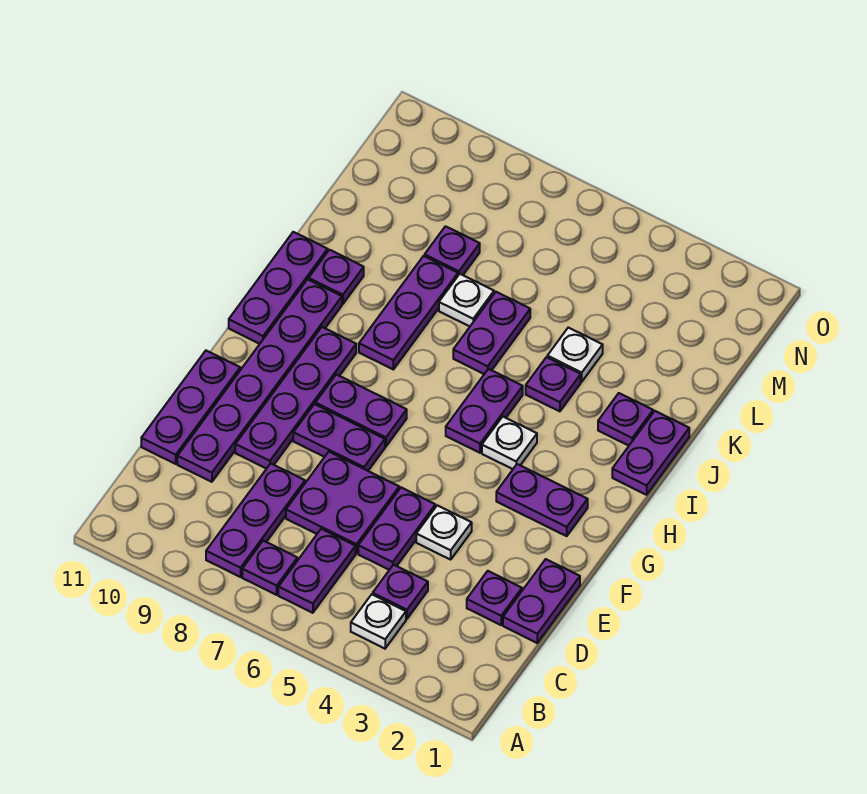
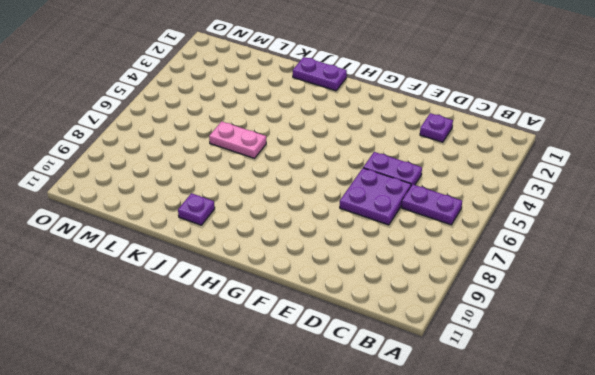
pink 1x2 plate [209,121,266,158] -> purple 1x2 plate [453,292,530,374]
none -> white 1x1 plate [351,594,406,649]
none -> purple 1x1 plate [242,541,297,595]
none -> purple 1x3 plate [206,464,305,577]

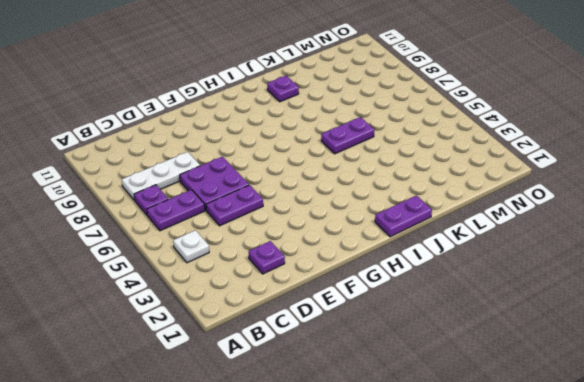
white 1x3 plate [122,152,200,200] -> purple 1x3 plate [206,464,305,577]
none -> purple 1x1 plate [373,565,428,619]
none -> purple 1x2 plate [503,559,580,643]
none -> purple 1x6 plate [177,279,342,482]

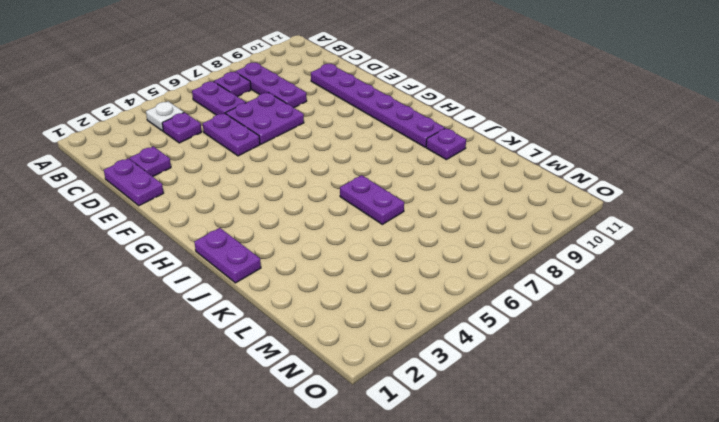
none -> purple 1x3 plate [141,351,240,464]
none -> white 1x1 plate [416,505,472,560]
none -> purple 1x4 plate [235,327,356,469]

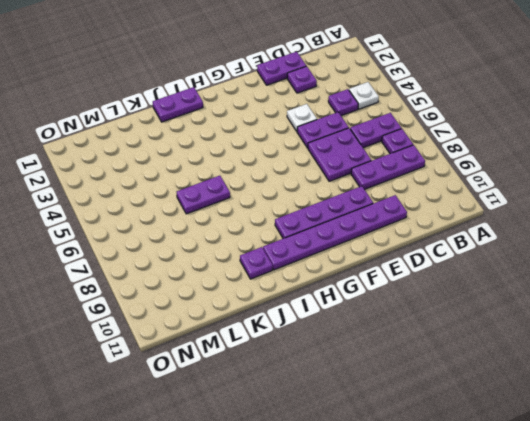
none -> purple 1x3 plate [141,351,240,464]
none -> purple 1x2 plate [293,404,385,471]
none -> purple 1x2 plate [496,464,588,536]

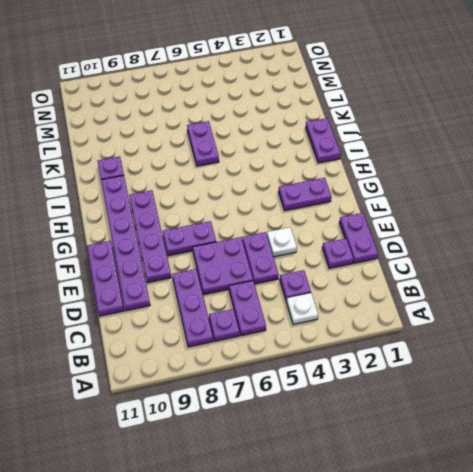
none -> purple 1x2 plate [315,375,407,447]
none -> white 1x1 plate [482,417,537,469]
none -> purple 1x2 plate [446,369,523,453]

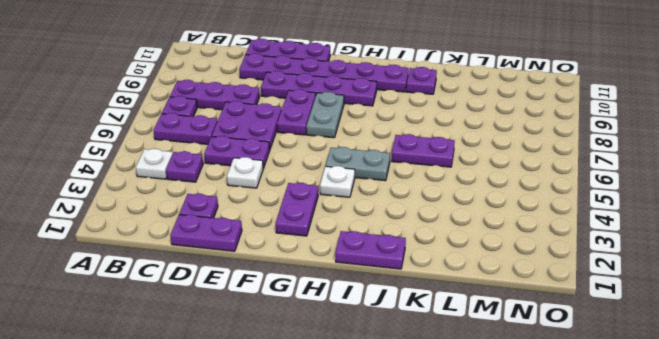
grey 1x2 plate [306,92,344,138] -> purple 1x2 plate [315,375,407,447]
grey 1x2 plate [326,147,390,181] -> purple 1x2 plate [446,369,523,453]
none -> purple 1x3 plate [229,232,328,344]
none -> purple 1x3 plate [359,256,458,369]
none -> purple 1x1 plate [598,393,653,446]

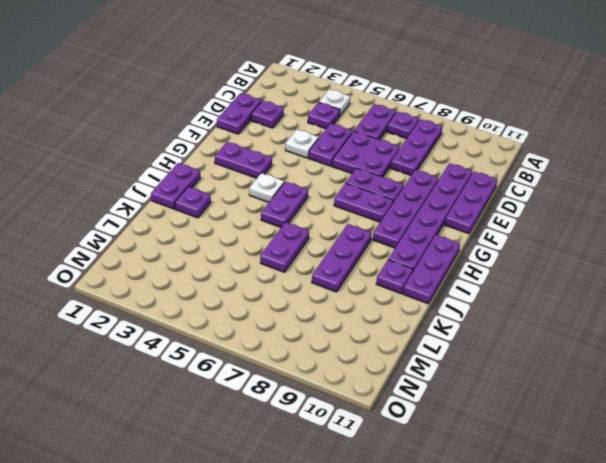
none -> purple 1x1 plate [526,357,581,411]
none -> white 1x1 plate [547,328,603,382]
none -> white 1x1 plate [439,274,494,326]

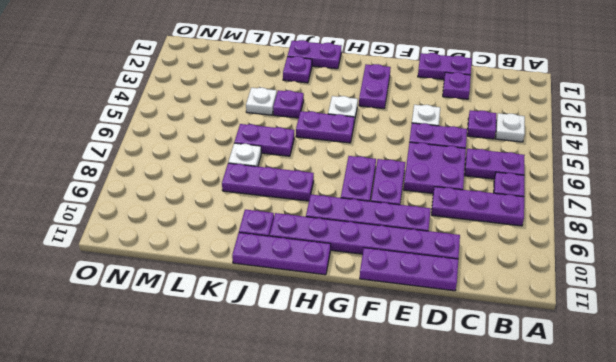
none -> purple 1x1 plate [425,226,480,275]

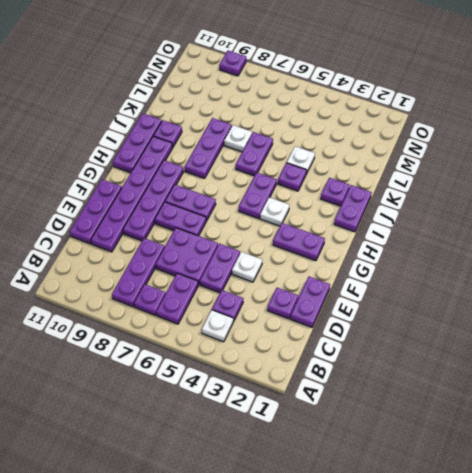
purple 1x1 plate [219,51,246,76] -> purple 1x1 plate moved to [425,226,480,275]

